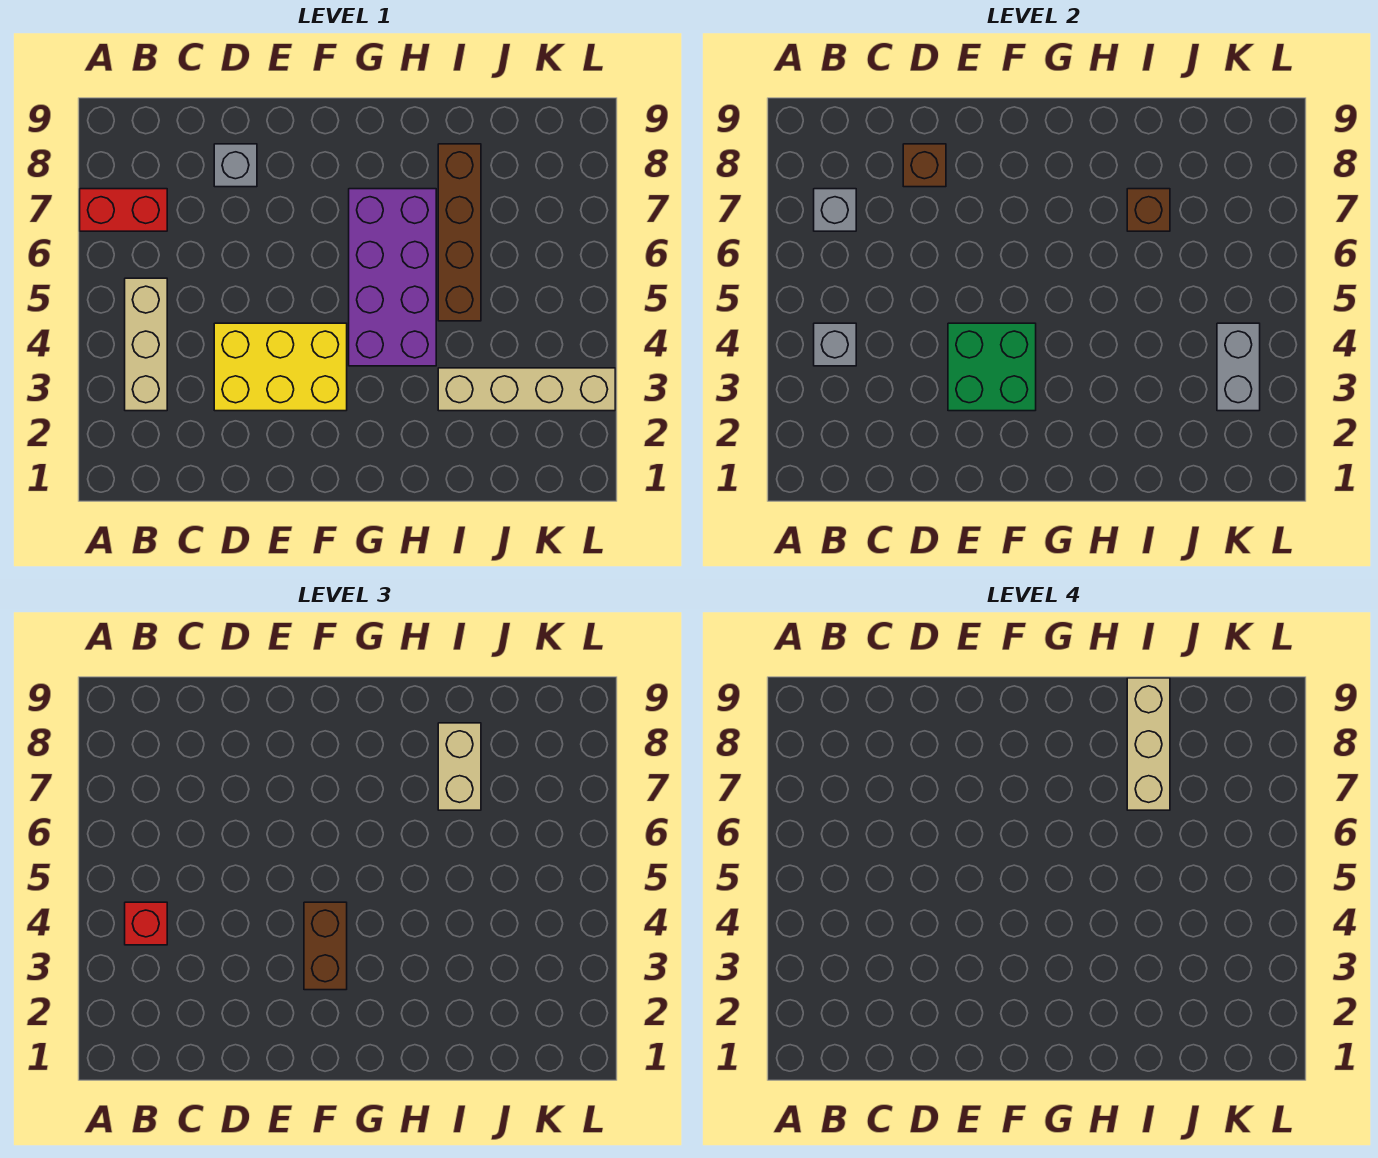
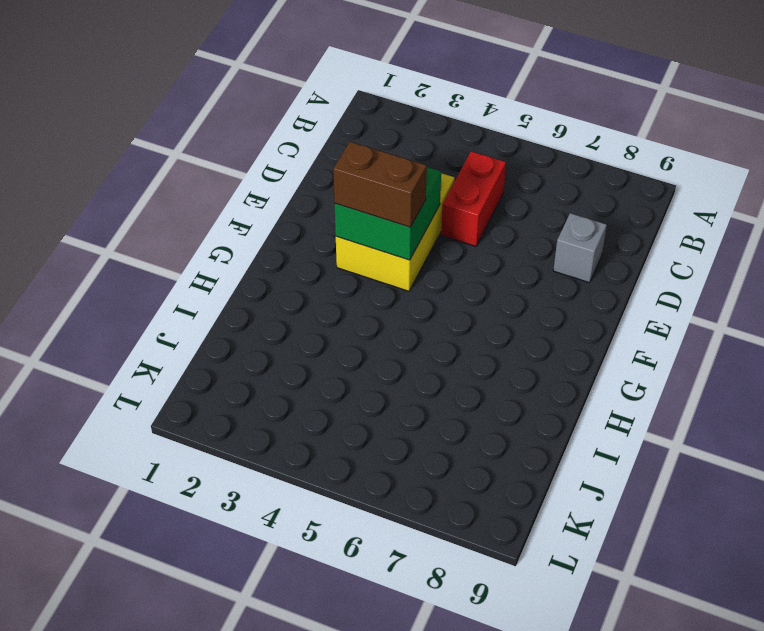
red 1x2 brick [441,151,506,246] -> red 1x2 brick moved to [80,189,167,231]
none -> tan 1x3 brick [125,278,167,411]
none -> purple 2x4 brick [349,189,436,366]
none -> tan 1x4 brick [438,368,615,411]

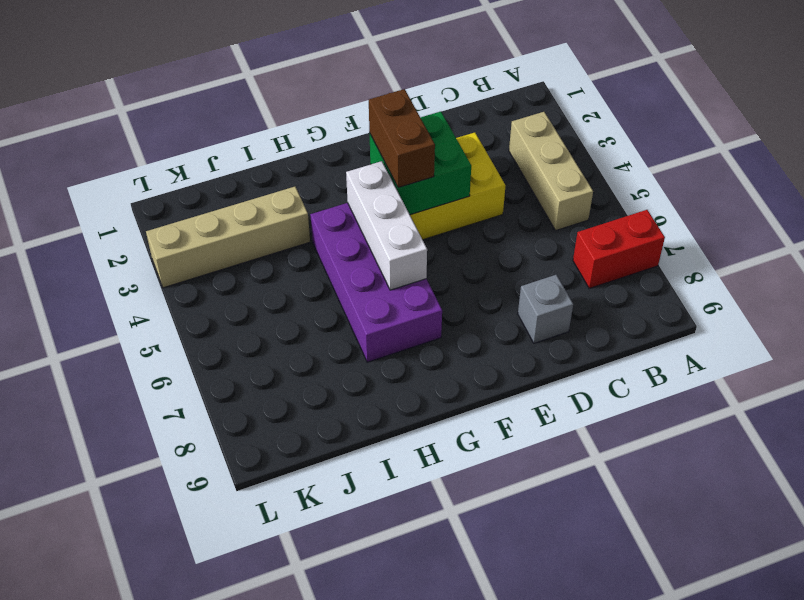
white 1x3 brick [346,161,427,290] -> none
none -> brown 1x4 brick [438,144,481,321]
none -> grey 1x1 brick [814,323,856,366]
none -> grey 1x1 brick [814,189,856,231]

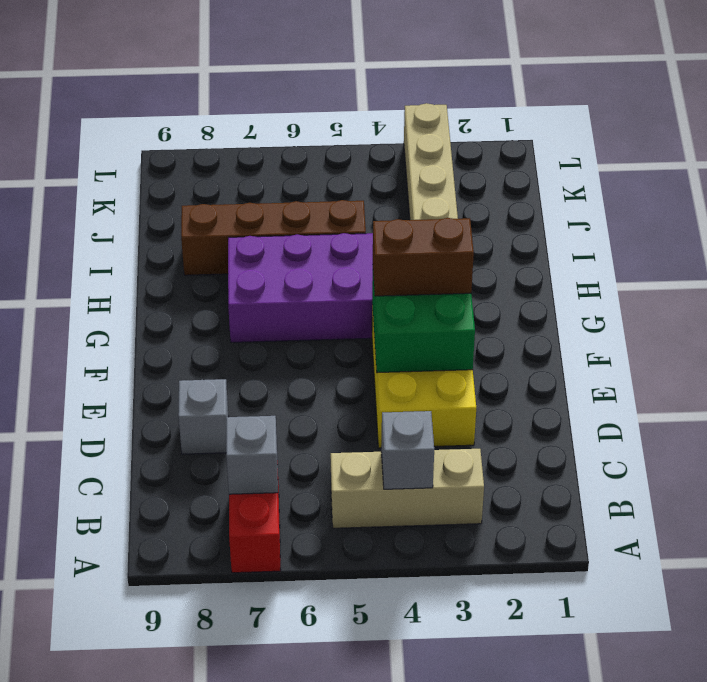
none -> brown 1x1 brick [903,144,946,187]
none -> brown 1x1 brick [1127,189,1170,231]
none -> grey 1x2 brick [1217,323,1260,411]

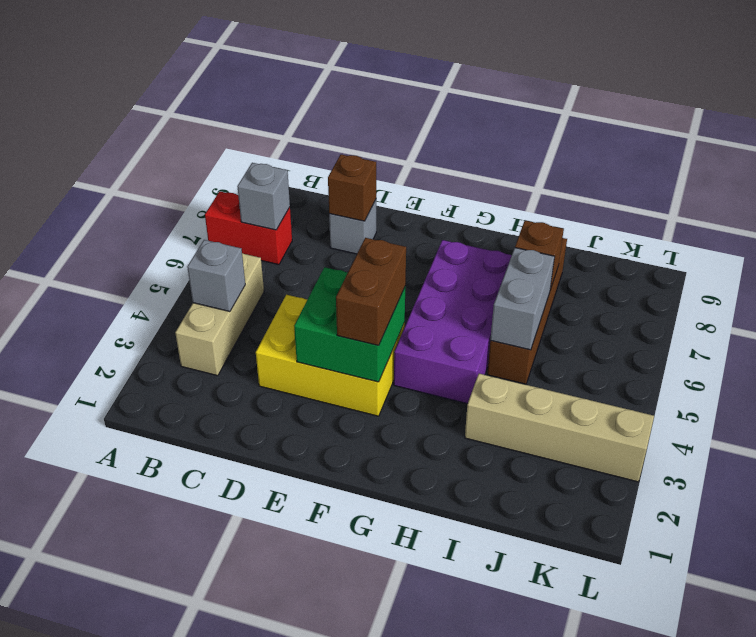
grey 1x2 brick [490,248,555,350] -> grey 1x2 brick moved to [1217,323,1260,411]
none -> red 1x1 brick [125,902,167,945]
none -> tan 1x2 brick [438,723,481,810]
none -> tan 1x3 brick [1127,678,1170,810]

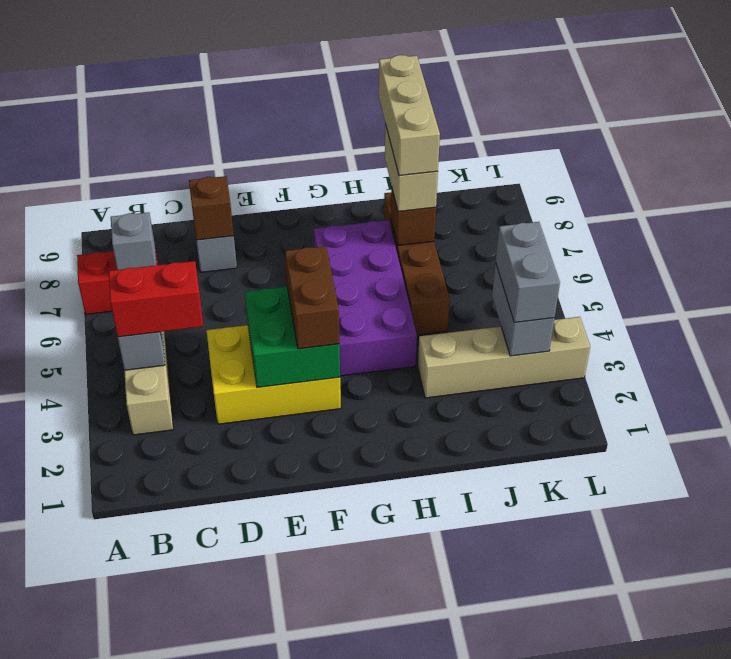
red 1x2 brick [109,261,203,337] -> red 1x1 brick [125,902,167,945]
grey 1x2 brick [496,222,560,322] -> none

